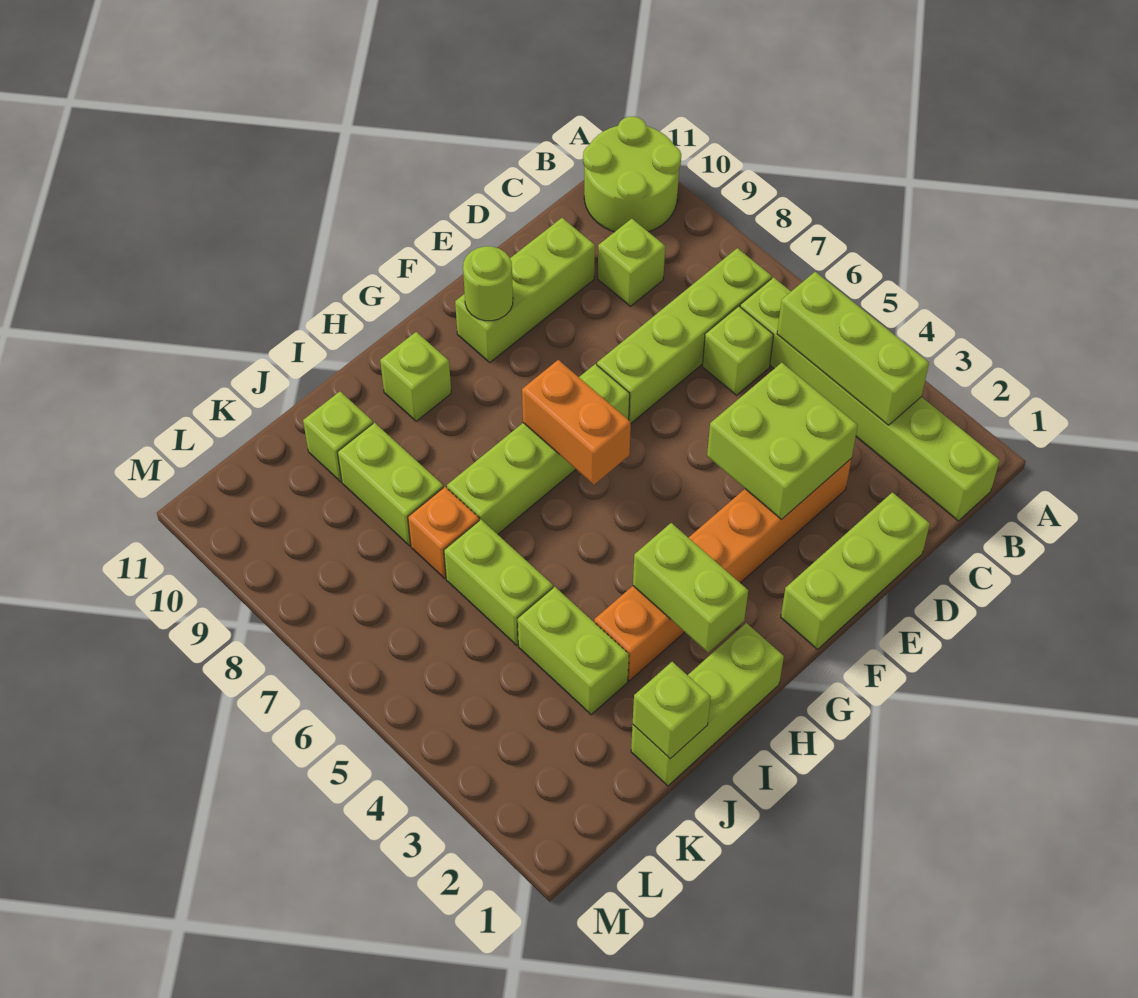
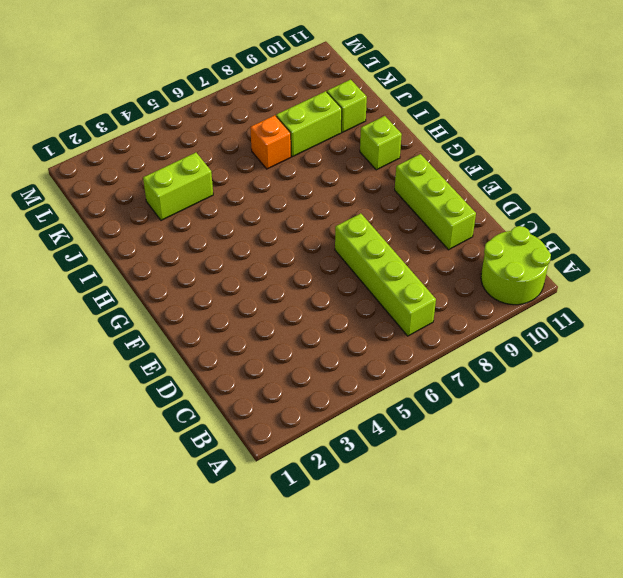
none -> lime 1x6 brick [740,277,1000,521]
none -> lime 1x1 brick [702,306,773,395]
none -> lime 1x1 brick [598,219,665,306]

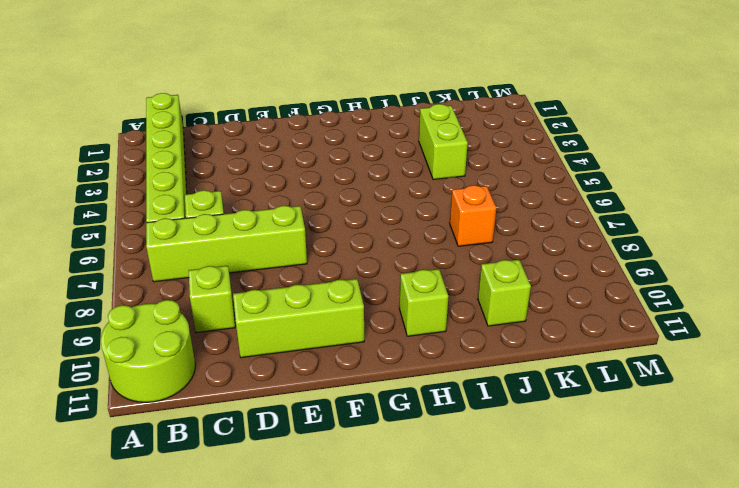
none -> lime 1x3 brick [781,492,930,649]
none -> orange 1x6 brick [594,459,851,681]
none -> lime 1x4 brick [447,364,630,534]

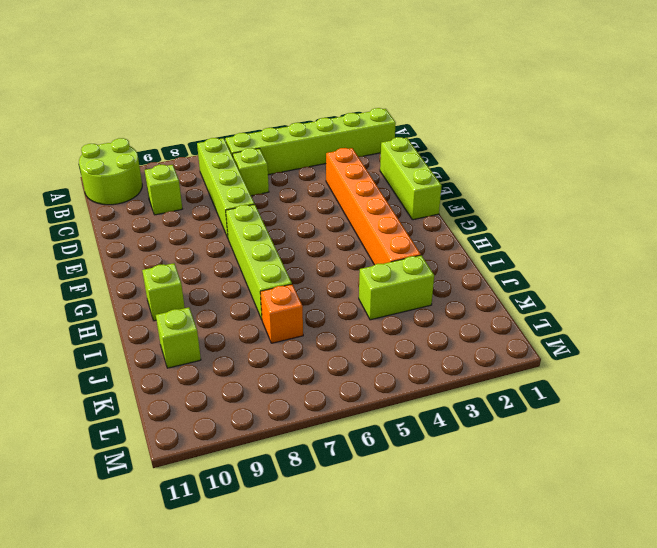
none -> lime 1x3 brick [455,218,595,362]
none -> lime 1x3 brick [631,623,784,786]
none -> lime 1x2 brick [444,520,553,645]

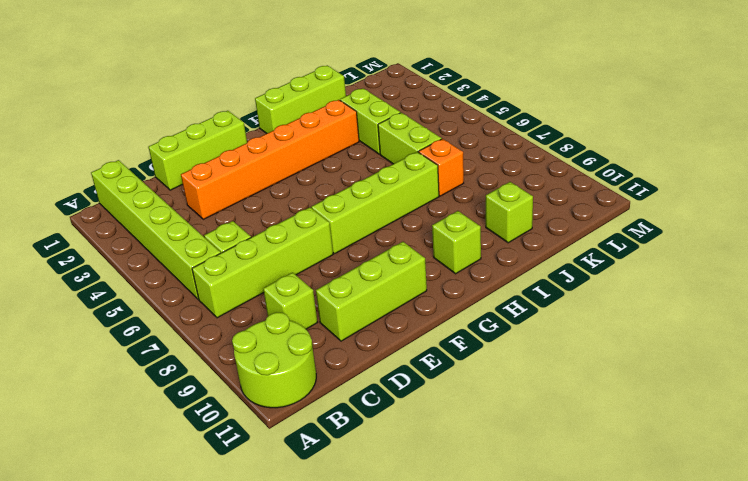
none -> lime 1x2 brick [338,423,443,546]
none -> lime 1x3 brick [777,272,929,425]
none -> lime 2x2 brick [707,363,858,519]

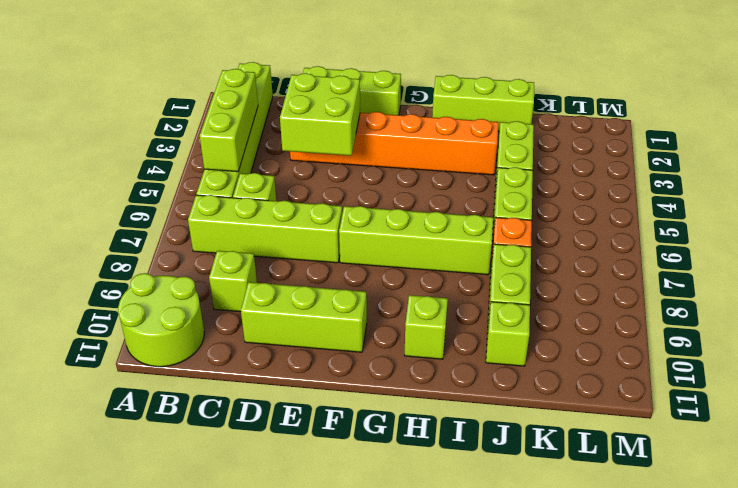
none -> lime 1x1 round brick [463,246,513,321]
none -> orange 1x2 brick [522,360,631,485]
none -> lime 1x2 brick [633,523,748,653]

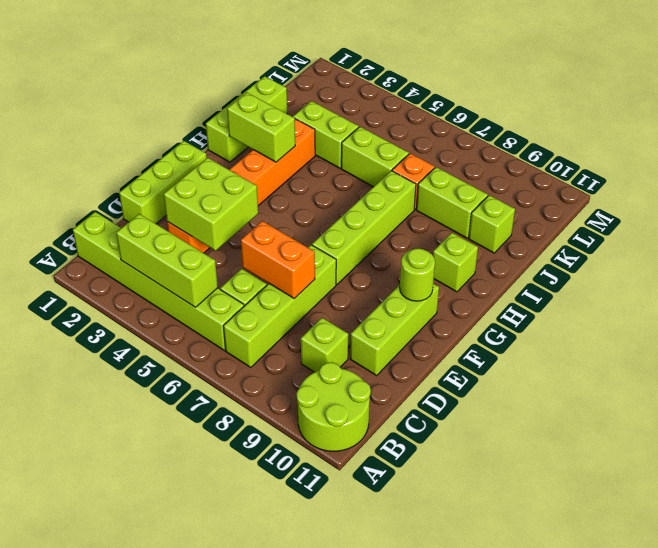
orange 1x2 brick [241,221,315,299] -> orange 1x2 brick moved to [522,360,631,485]
none -> lime 1x1 brick [633,662,711,759]

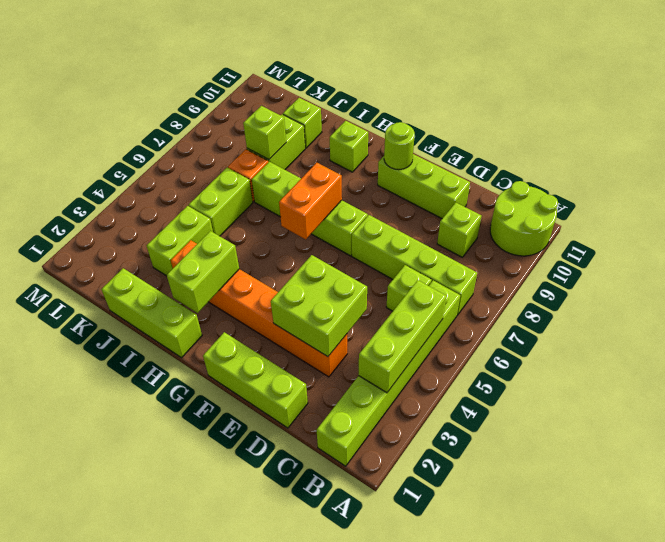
lime 1x1 brick [243,106,286,160] -> lime 1x1 brick moved to [633,662,711,759]

